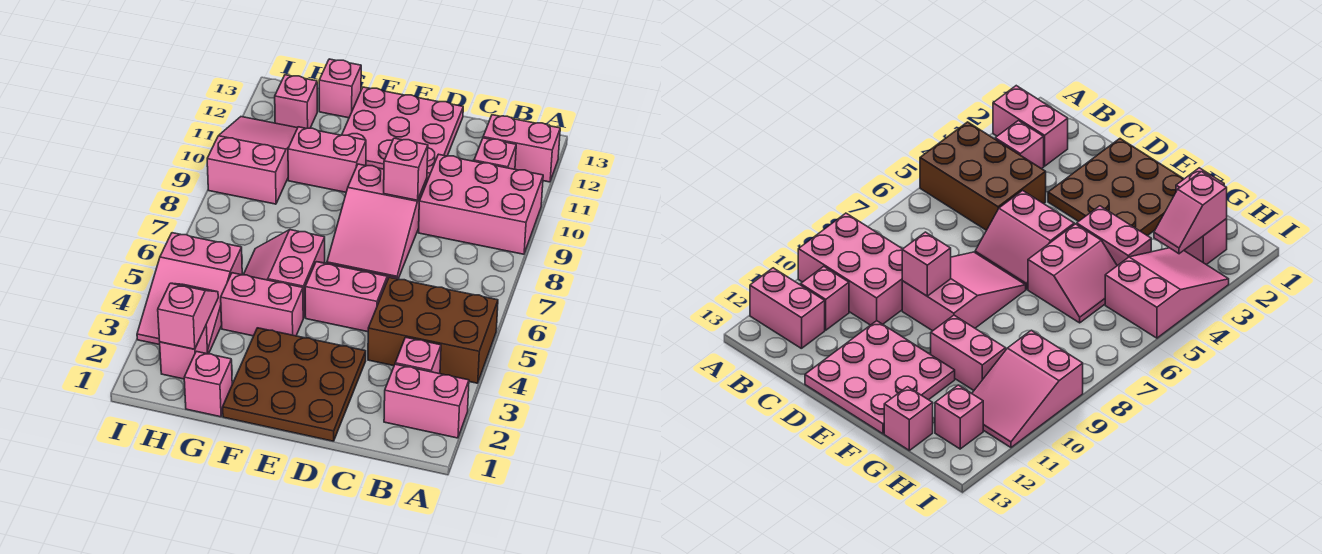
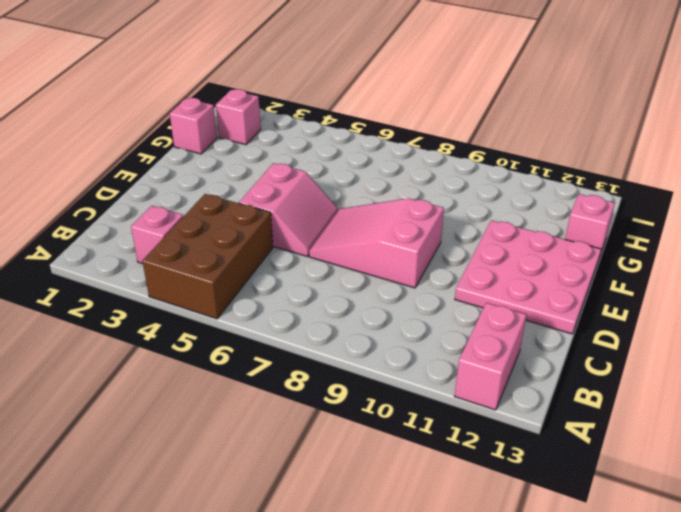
none -> pink 1x2 brick [384,364,469,438]
none -> pink 2x3 brick [419,154,543,254]
none -> pink 1x1 brick [474,138,516,169]

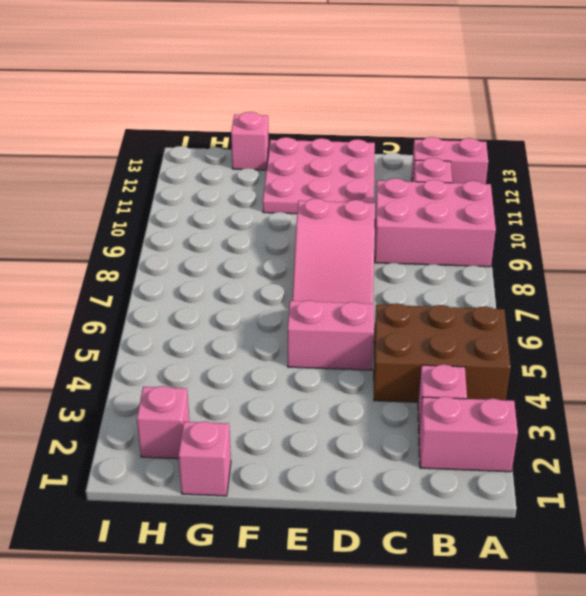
none -> brown 3x3 plate [223,328,366,441]
none -> pink 1x2 brick [221,273,303,336]
none -> pink 2x2 slope [244,230,325,318]

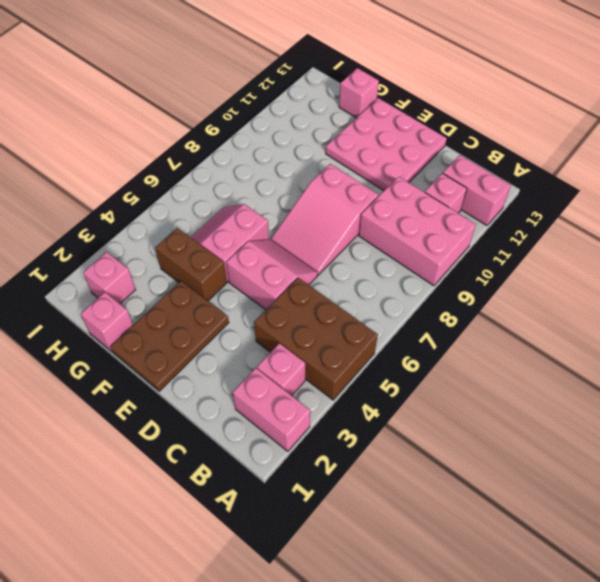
brown 2x3 plate [110,281,229,391] -> brown 3x3 plate [223,328,366,441]
brown 1x2 brick [155,228,227,301] -> pink 1x2 brick [221,273,303,336]
none -> pink 1x2 brick [288,127,366,192]
none -> pink 2x3 slope [137,233,242,354]
none -> pink 2x3 slope [207,117,297,204]

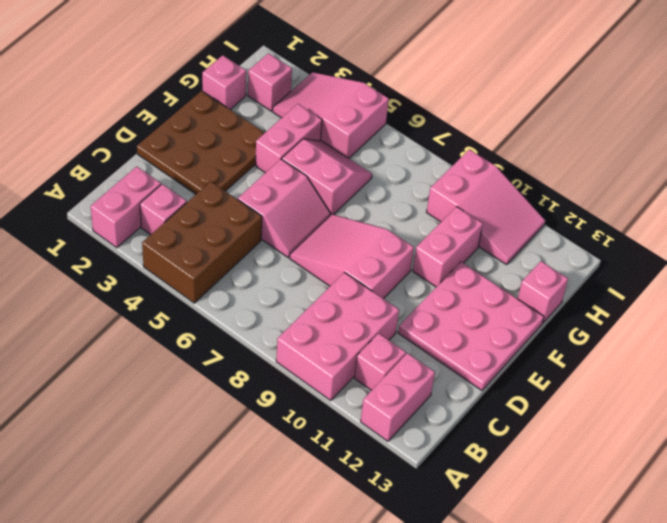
none -> pink 1x1 brick [275,75,317,128]
none -> pink 1x1 brick [384,138,428,200]
none -> pink 1x2 slope [158,283,218,349]

